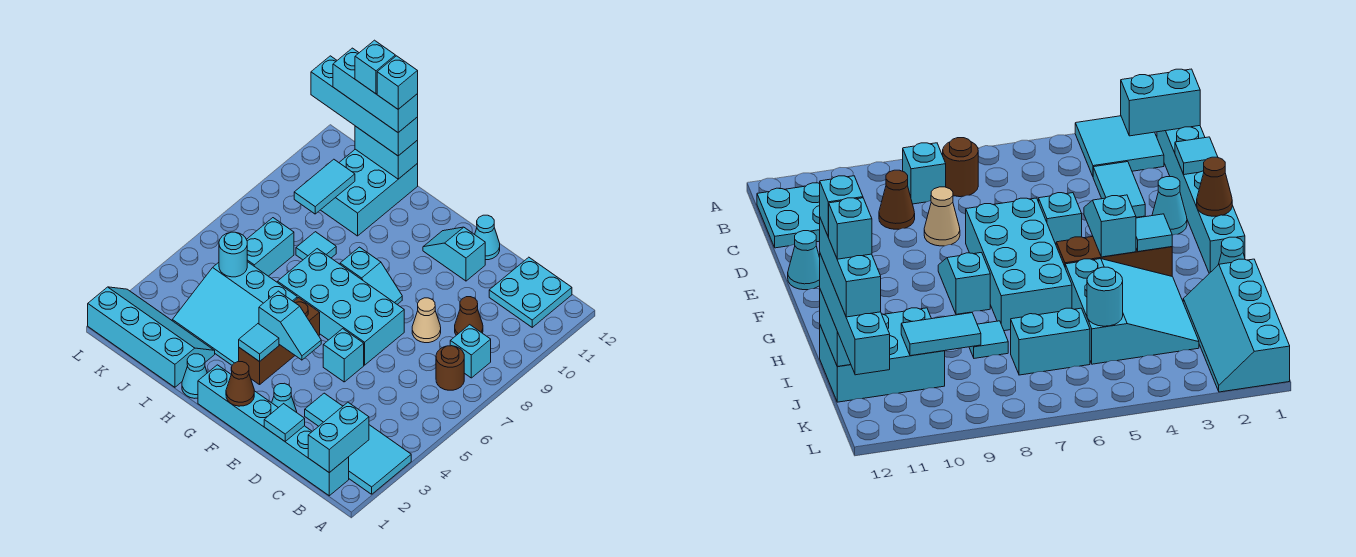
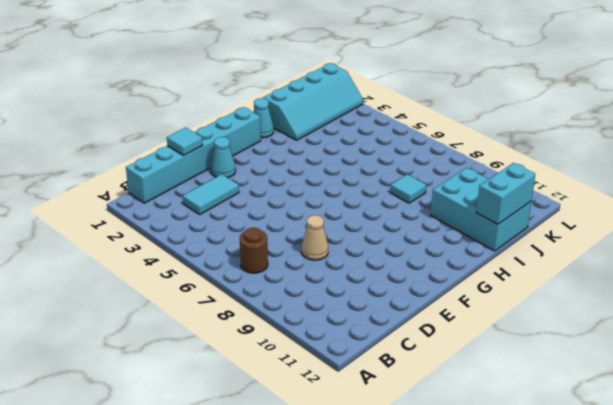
none -> cyan 2x2 tile [349,425,411,494]
none -> cyan 1x1 brick [450,325,491,378]
none -> cyan 2x2 plate [489,257,572,327]
none -> brown 1x1 cone [455,297,483,335]

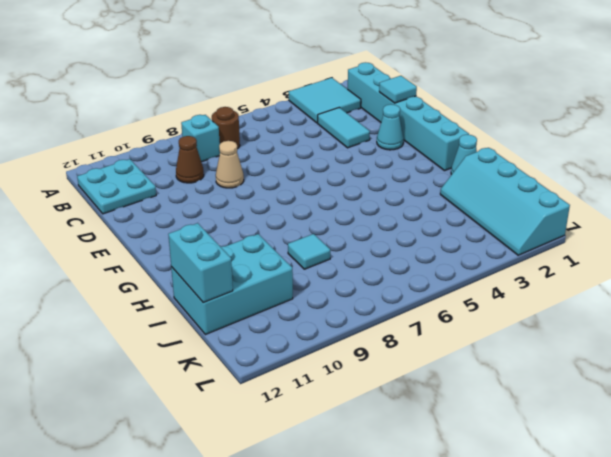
none -> cyan 1x1 brick [323,329,364,382]
none -> cyan 2x4 brick [277,249,404,365]
none -> cyan 1x2 slope [423,227,485,281]
none -> cyan 1x1 cone [475,215,500,260]

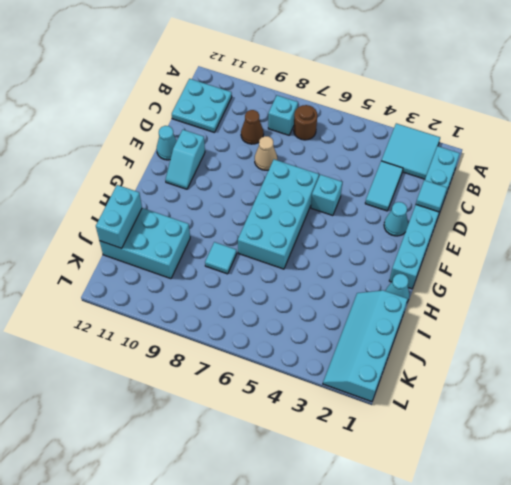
none -> cyan 1x2 slope [340,247,402,304]
none -> brown 1x3 brick [239,298,320,385]
none -> cyan 3x3 slope [172,262,297,365]
none -> cyan 1x2 brick [246,218,294,276]

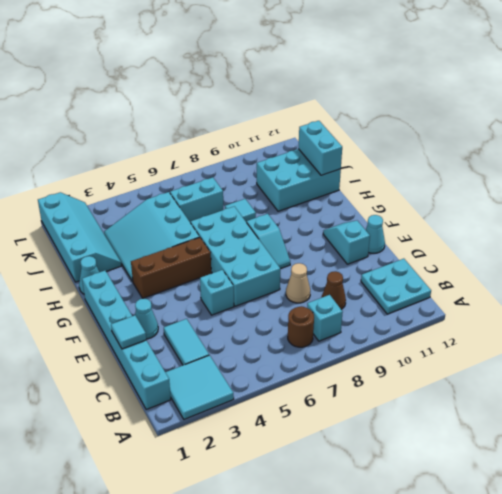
none -> cyan 1x2 brick [308,402,369,473]
none -> brown 1x1 cone [226,362,254,406]
none -> cyan 1x2 slope [259,291,321,360]
none -> cyan 1x1 tile [239,324,279,362]

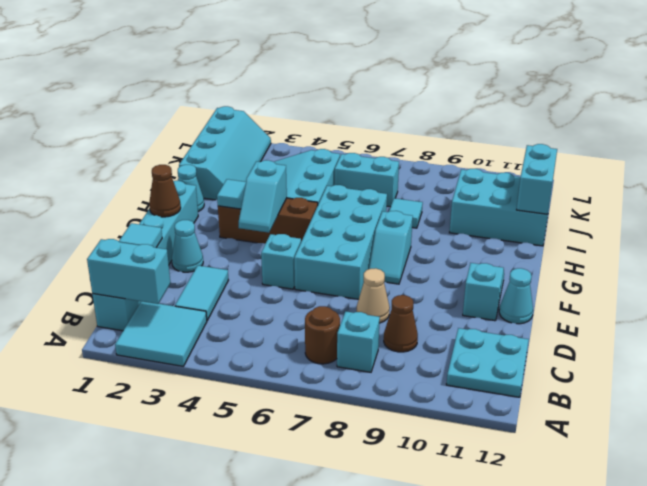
none -> cyan 1x1 round brick [219,232,247,277]
none -> cyan 1x2 tile [294,159,355,214]
none -> cyan 1x4 brick [311,56,418,156]
none -> cyan 1x3 brick [333,48,418,132]

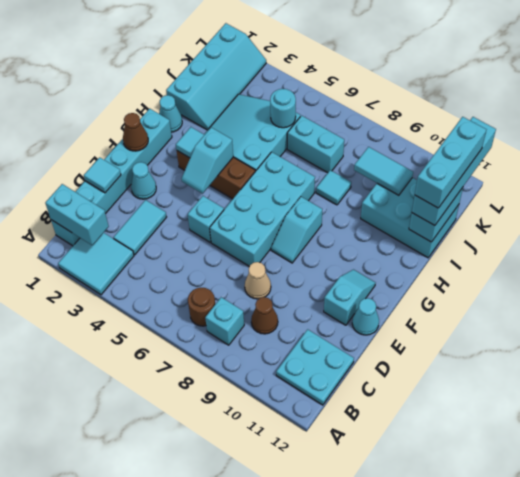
none -> cyan 1x1 brick [377,56,418,109]
none -> cyan 1x1 brick [355,40,395,94]

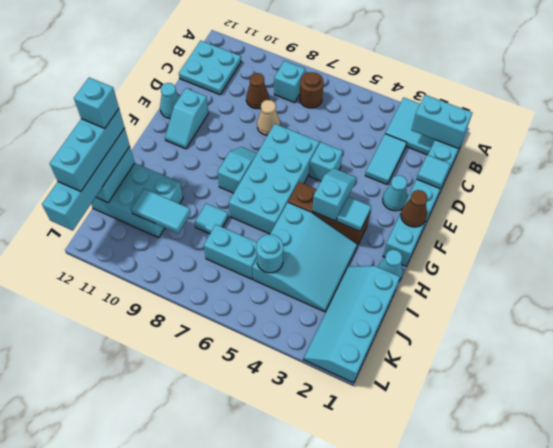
none -> cyan 1x1 brick [355,40,395,94]

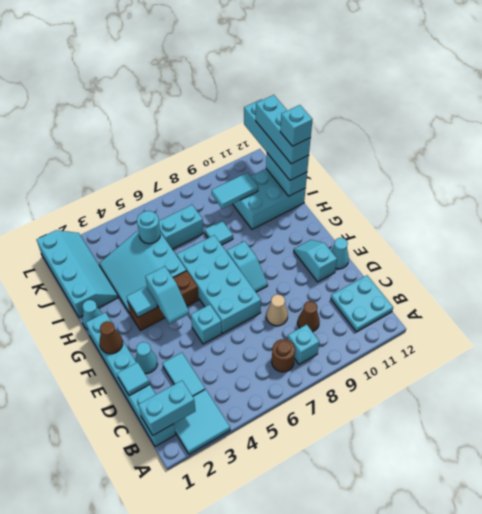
none -> cyan 1x1 brick [355,40,395,94]

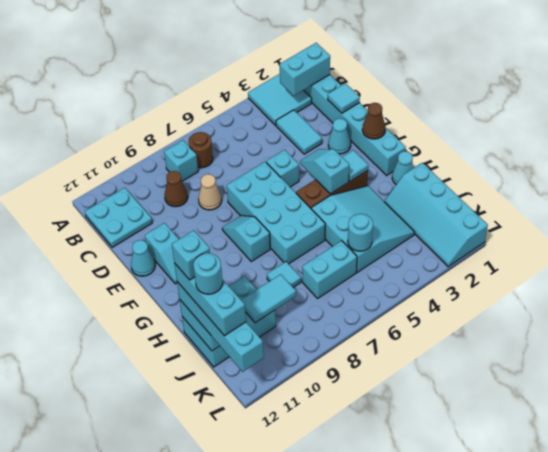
cyan 1x1 round brick [193,253,223,294] -> cyan 1x1 brick [355,40,395,94]

